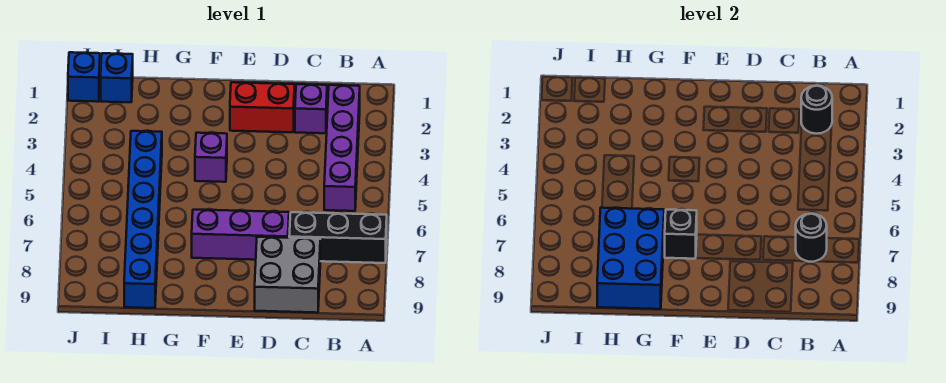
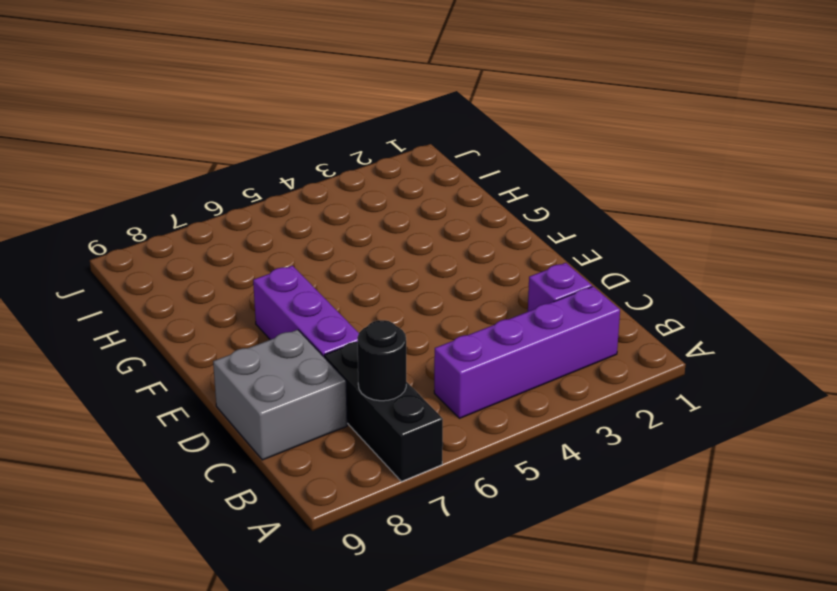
none -> red 1x2 brick [230,82,295,132]
none -> purple 1x1 brick [195,133,227,182]
none -> blue 1x6 brick [124,131,162,308]

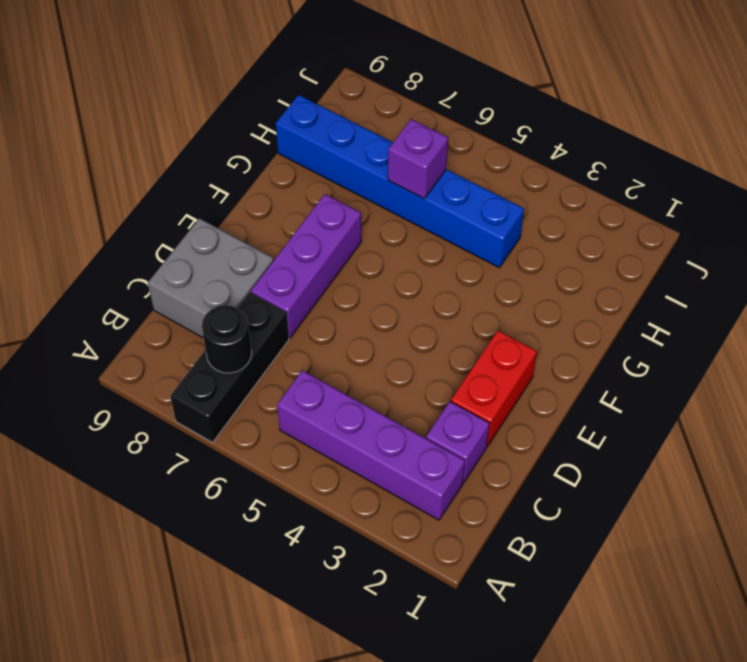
purple 1x1 brick [388,119,448,199] -> purple 1x1 brick moved to [195,133,227,182]
none -> blue 1x1 brick [101,53,133,102]
none -> blue 1x1 brick [68,52,100,102]
none -> black 1x1 round brick [801,86,832,134]

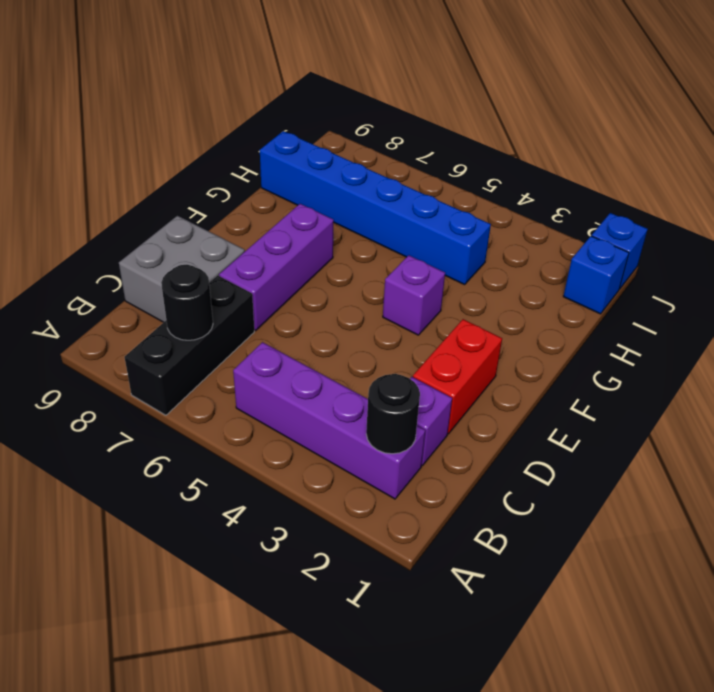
none -> black 1x1 brick [665,210,697,259]
none -> blue 2x3 brick [597,208,664,309]

